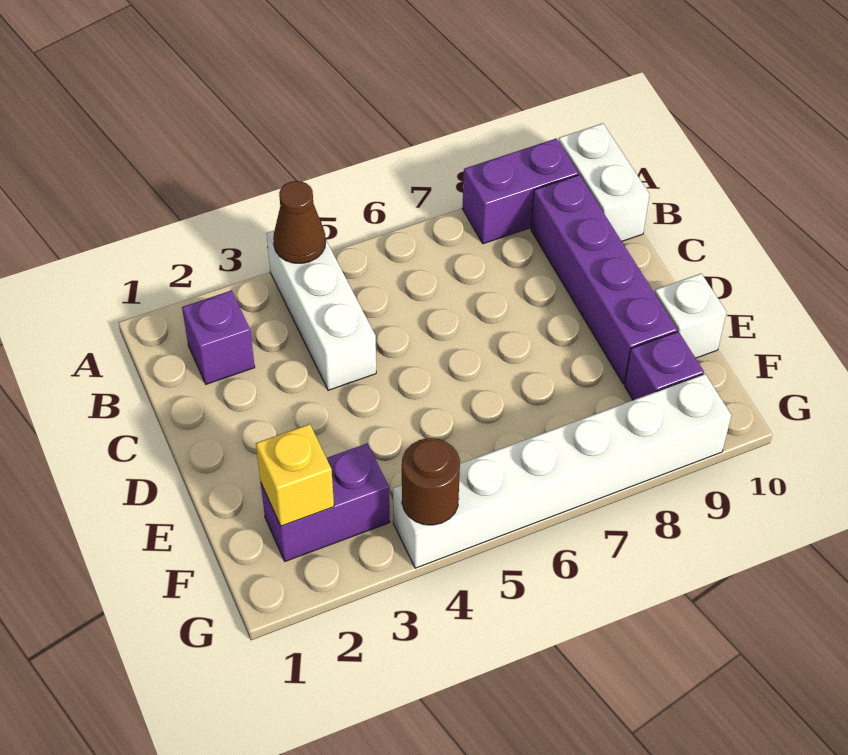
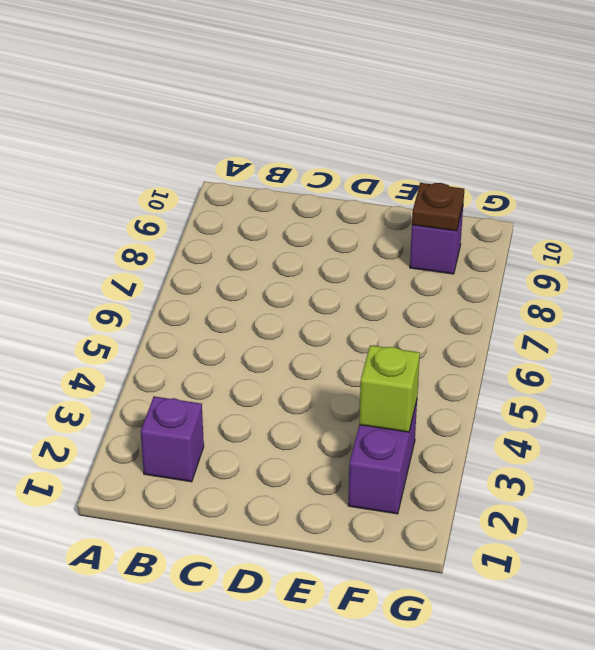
lime 1x1 brick [359,345,420,432] -> none
brown 1x1 plate [412,183,464,231] -> none
none -> white 1x3 brick [267,231,376,390]
none -> purple 1x2 brick [462,138,578,244]
none -> white 1x2 brick [559,123,650,241]

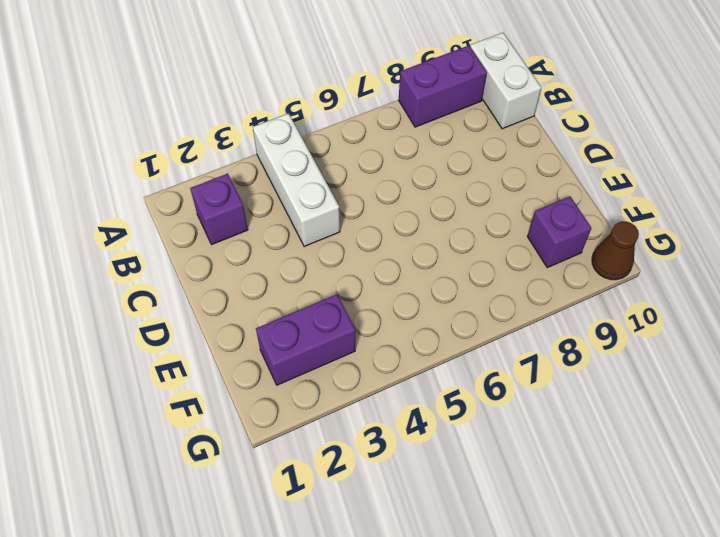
brown 1x1 cone [592,221,639,280] -> brown 1x1 cone moved to [273,181,326,263]
none -> purple 1x4 brick [531,175,677,384]
none -> white 1x1 brick [655,274,727,358]
none -> white 1x6 brick [393,374,731,568]

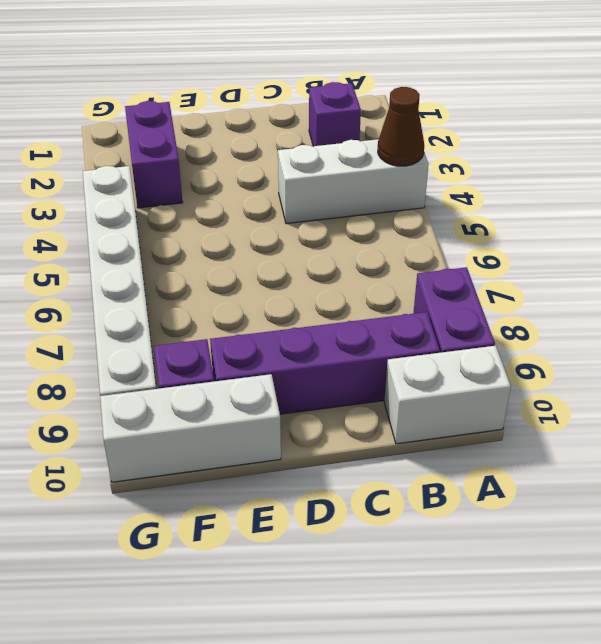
white 1x3 brick [100,374,281,482] -> white 1x1 brick [655,274,727,358]
none -> yellow 1x1 brick [256,424,334,526]
none -> brown 1x1 round brick [402,438,460,525]

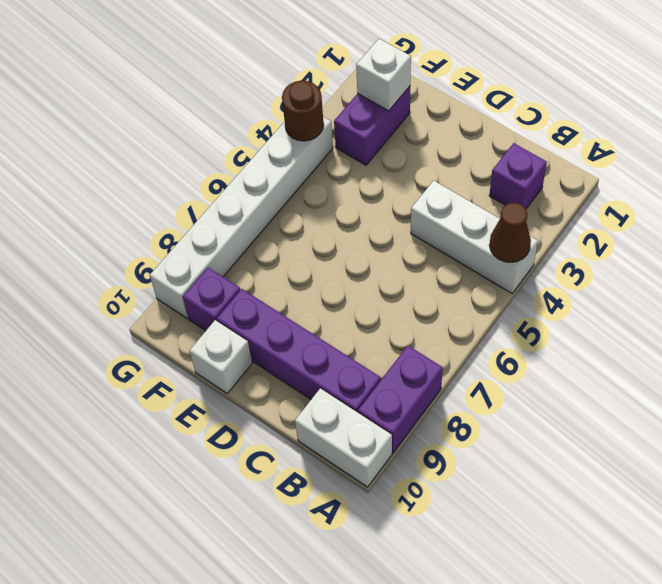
white 1x1 brick [356,39,411,111] -> yellow 1x1 brick [256,424,334,526]

